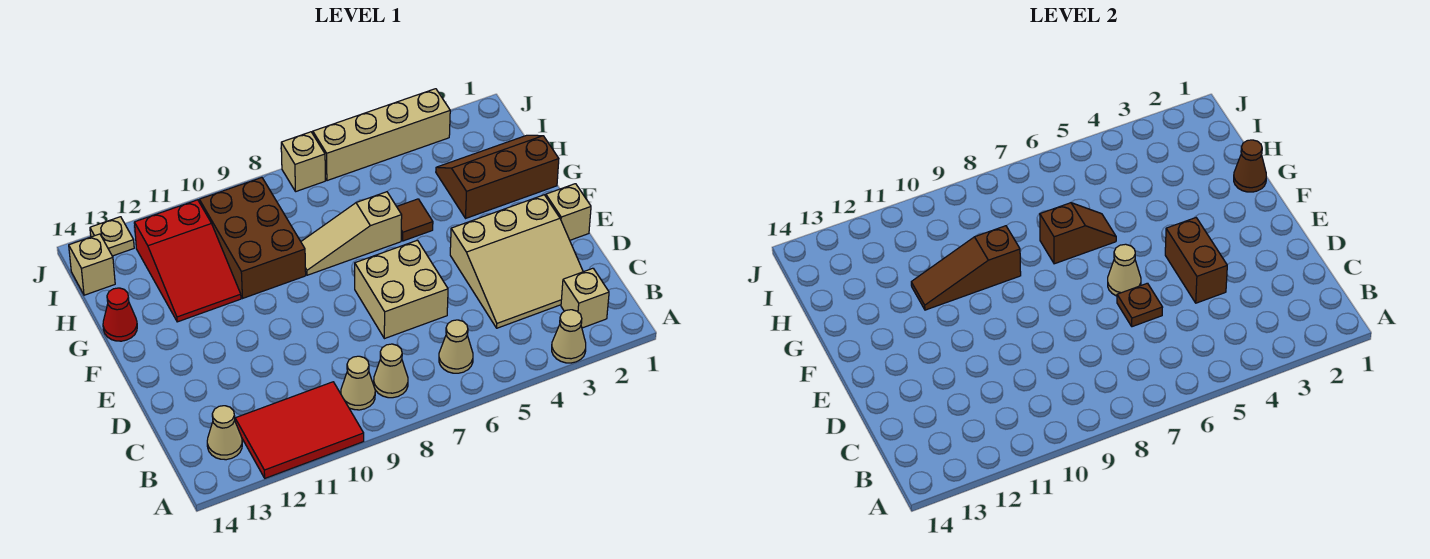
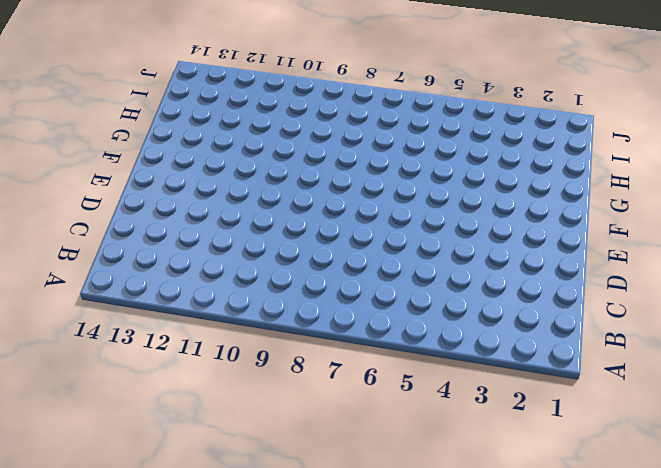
none -> tan 1x1 cone [552,310,586,363]
none -> red 2x3 tile [235,382,364,478]
none -> tan 1x1 brick [561,268,609,328]

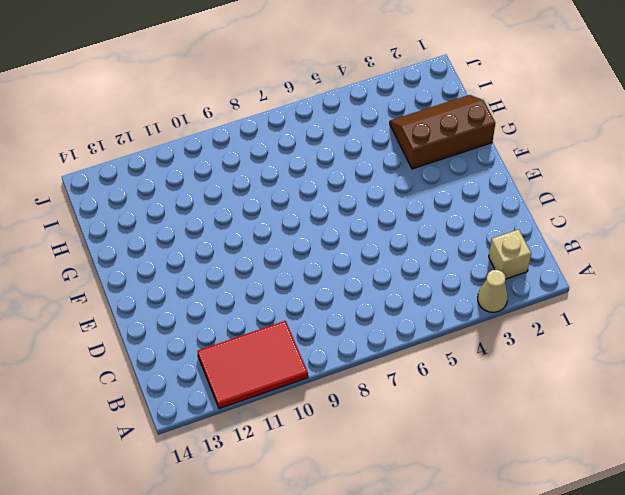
none -> tan 1x1 cone [439,320,473,373]
none -> tan 1x1 cone [374,344,408,398]
none -> tan 1x1 cone [341,356,375,410]

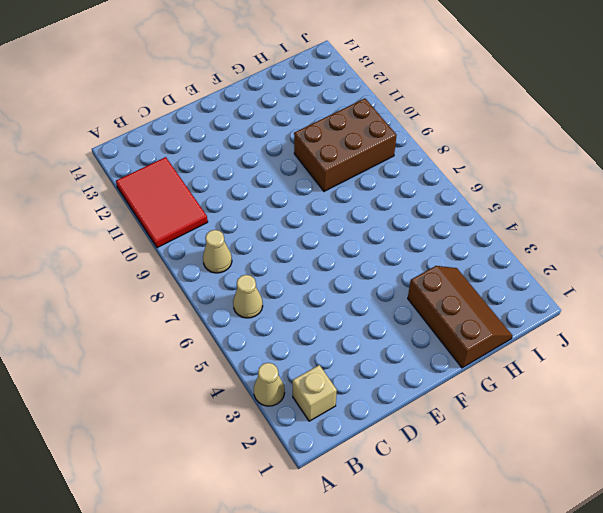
none -> tan 1x1 cone [341,356,375,410]
none -> tan 1x1 cone [207,406,242,460]
none -> tan 3x3 slope [450,195,583,328]

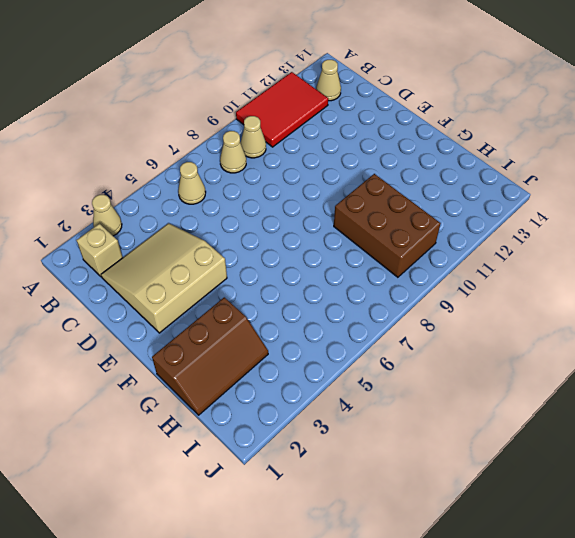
none -> tan 2x2 brick [355,240,448,339]
none -> tan 1x1 brick [546,184,591,240]
none -> brown 1x1 tile [397,199,433,241]

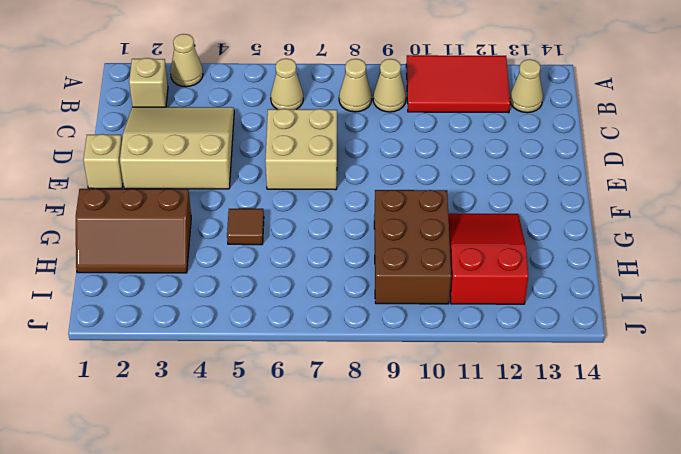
none -> tan 1x3 slope [301,192,402,275]
none -> red 1x1 cone [103,288,137,341]
none -> tan 1x1 brick [69,234,115,295]

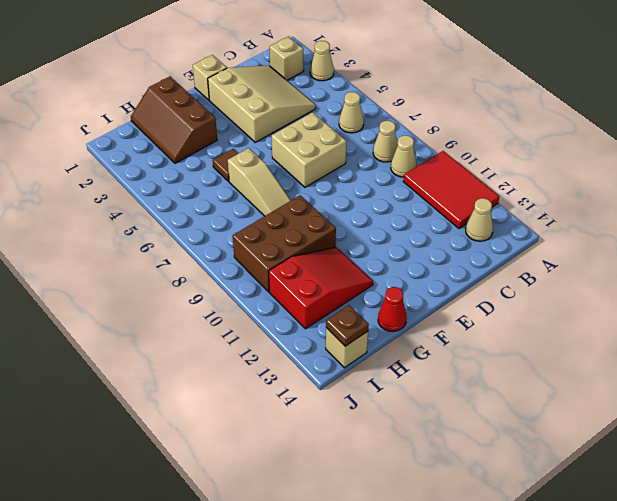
brown 1x1 plate [326,305,369,346] -> brown 1x1 plate moved to [1117,283,1163,327]
none -> tan 1x4 brick [313,89,450,181]
none -> tan 1x1 brick [281,132,325,192]
none -> tan 1x1 plate [90,217,134,256]

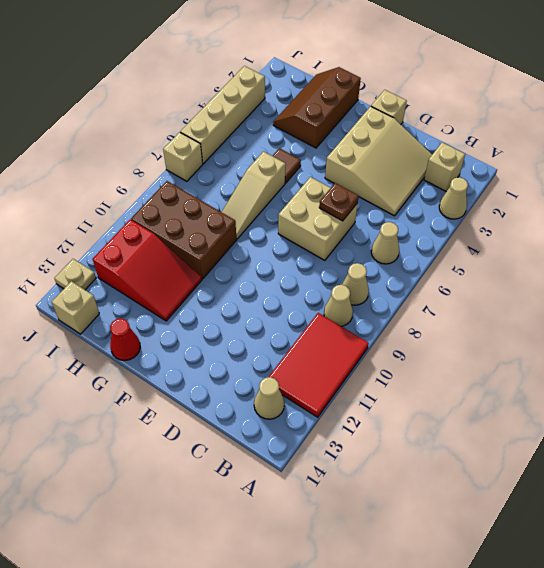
none -> brown 1x2 brick [1165,218,1227,303]
none -> tan 1x1 cone [1108,244,1141,296]
none -> brown 1x1 cone [1234,140,1266,192]

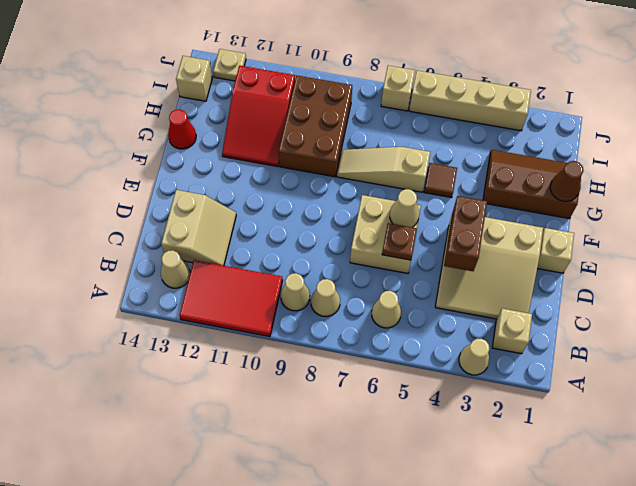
tan 2x2 slope [161,190,236,266] -> none
none -> brown 1x2 slope [1040,203,1116,264]
none -> brown 1x3 slope [911,226,1021,310]

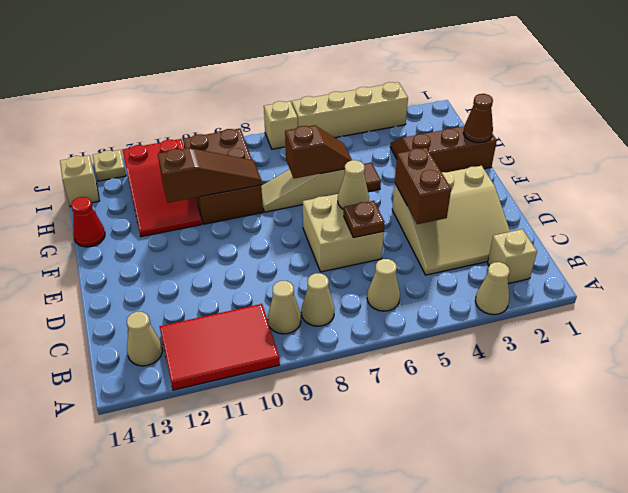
brown 1x3 slope [158,148,261,203] -> brown 1x3 slope turned to [911,226,1021,310]
none -> tan 1x1 brick [546,184,591,240]

